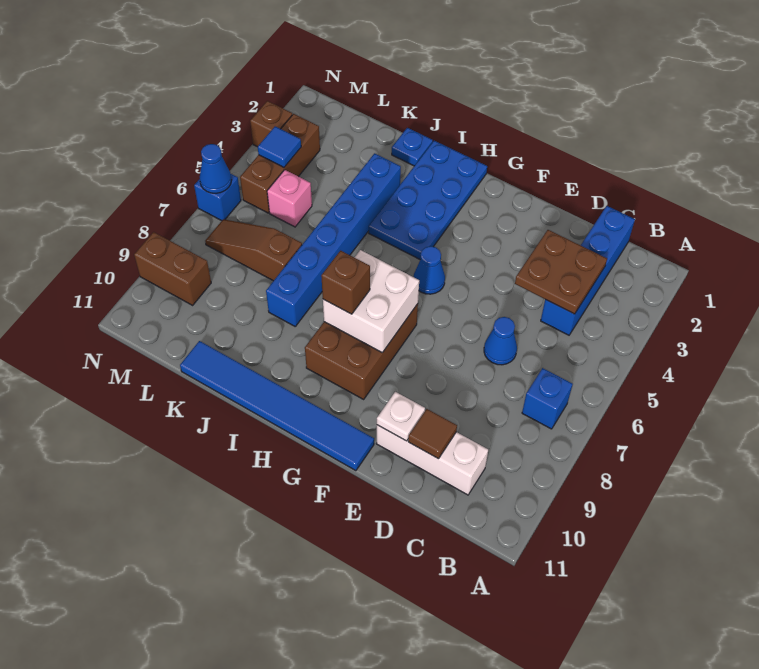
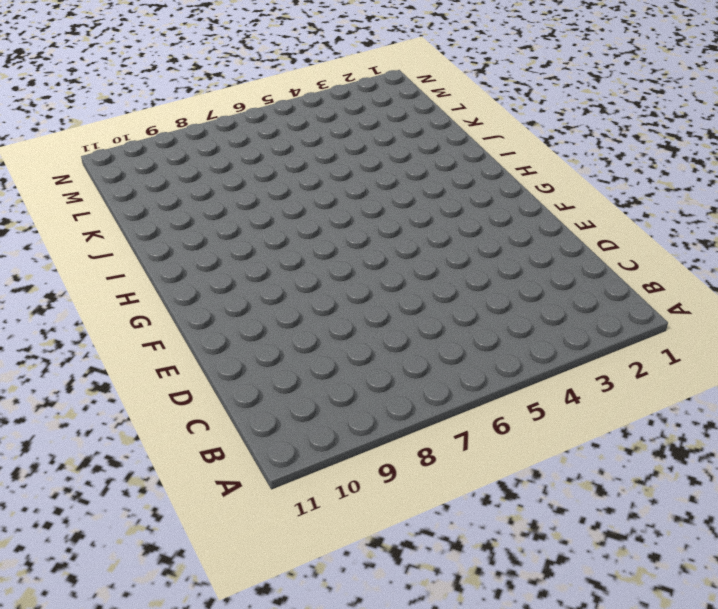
none -> blue 1x1 brick [522,368,573,429]
none -> blue 1x4 brick [541,206,635,335]
none -> white 1x3 brick [376,425,488,495]

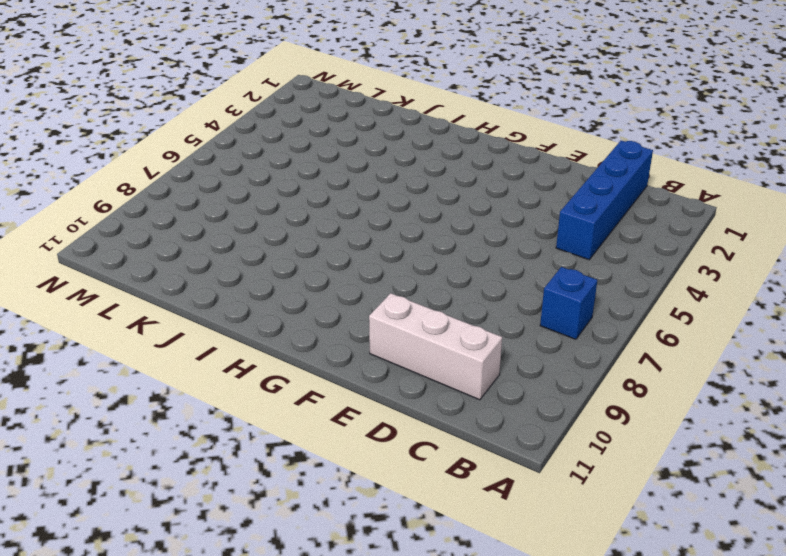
none -> blue 1x1 cone [484,317,517,365]
none -> blue 1x6 tile [180,341,374,471]
none -> blue 1x1 cone [414,246,445,294]

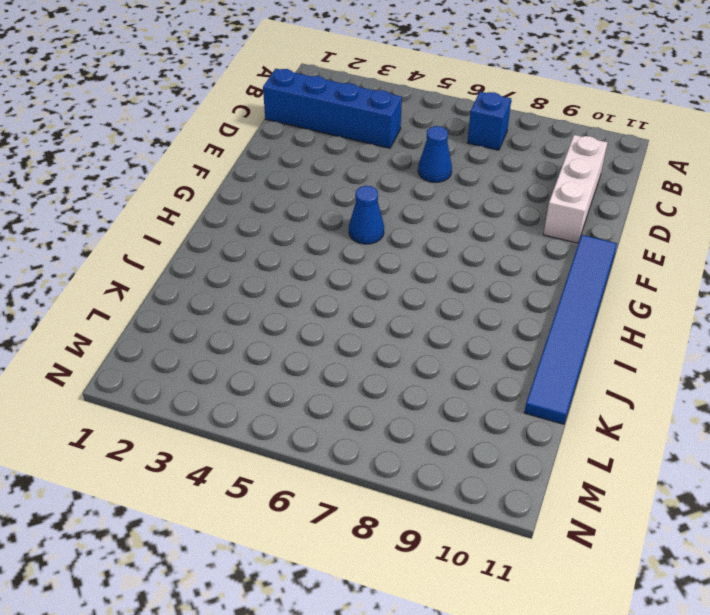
none -> brown 2x3 brick [305,304,418,399]
none -> blue 2x4 plate [369,141,487,260]
none -> blue 1x1 plate [392,128,433,166]

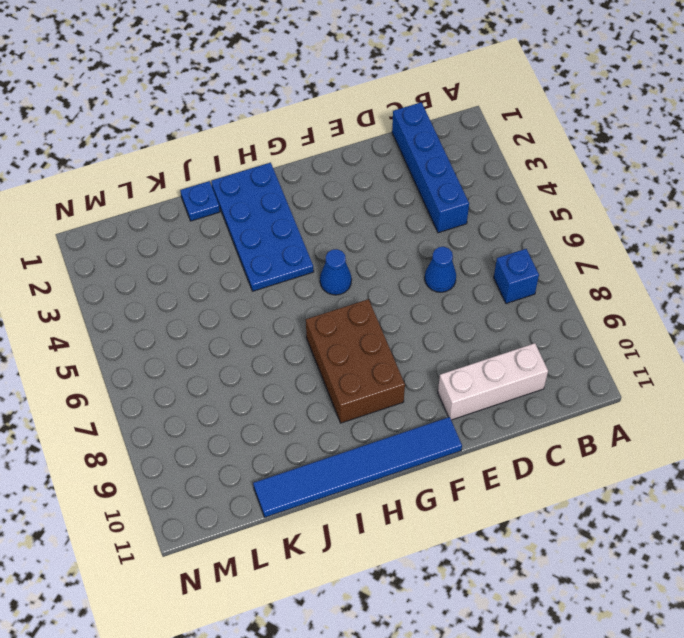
none -> blue 1x6 brick [266,153,401,326]
none -> brown 1x3 slope [205,219,302,281]
none -> pink 1x1 brick [267,170,312,227]

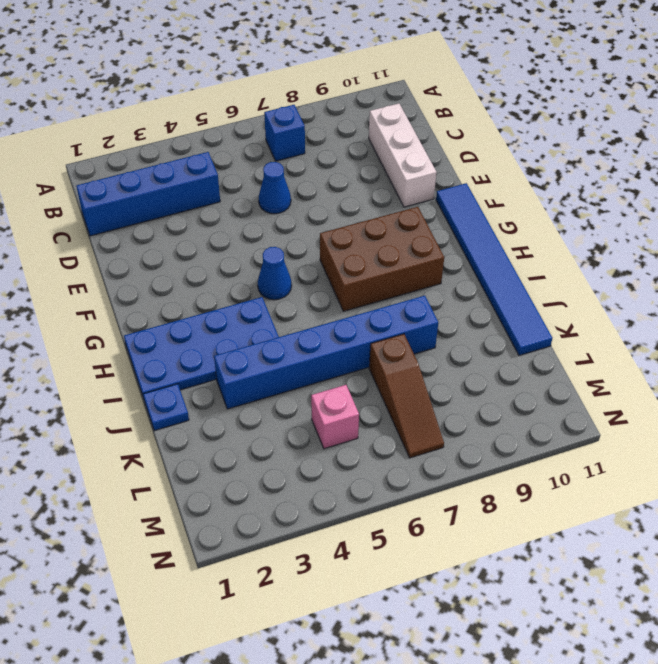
none -> brown 1x3 brick [240,114,320,213]
none -> brown 1x2 brick [134,232,211,305]
none -> brown 1x1 brick [250,101,292,147]

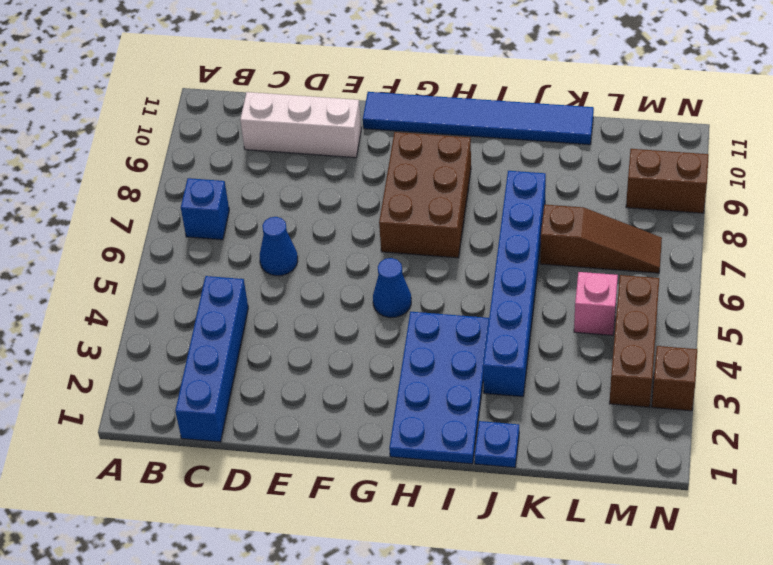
none -> blue 1x1 brick [194,174,241,221]
none -> brown 2x2 plate [515,230,607,314]
none -> brown 1x1 tile [408,409,457,459]

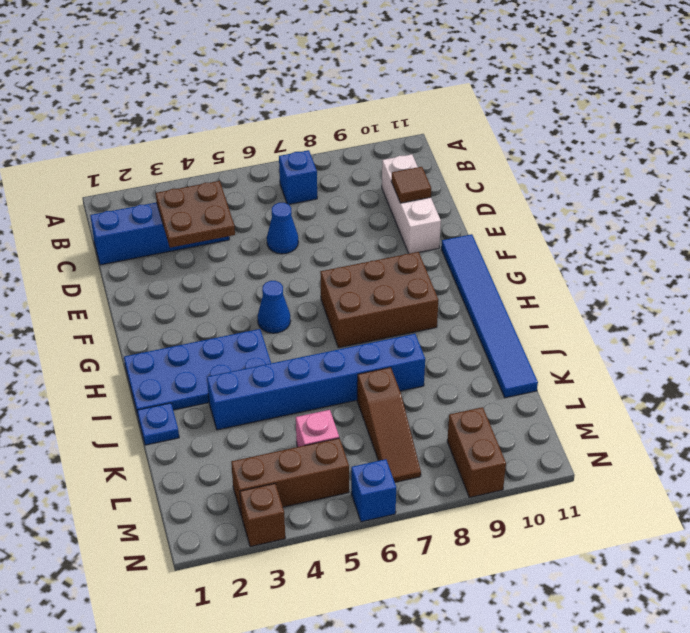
none -> white 1x1 plate [377,392,425,441]
none -> white 2x2 brick [323,250,419,353]
none -> blue 1x1 tile [258,126,301,167]

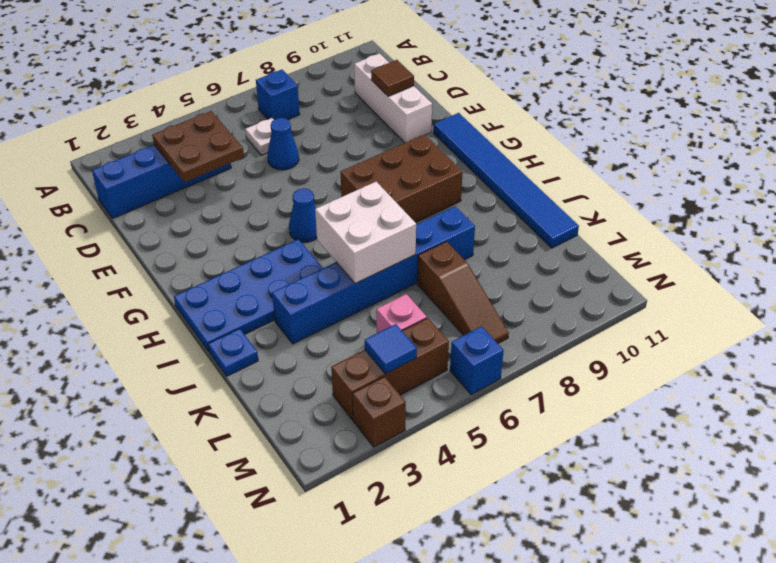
white 1x1 plate [245,118,274,155] -> white 1x1 plate moved to [377,392,425,441]
white 2x2 brick [315,182,417,284] -> white 2x2 brick moved to [323,250,419,353]
none -> brown 1x2 brick [134,232,211,305]
none -> blue 1x1 cone [200,144,231,193]
none -> brown 1x1 brick [321,251,370,314]

